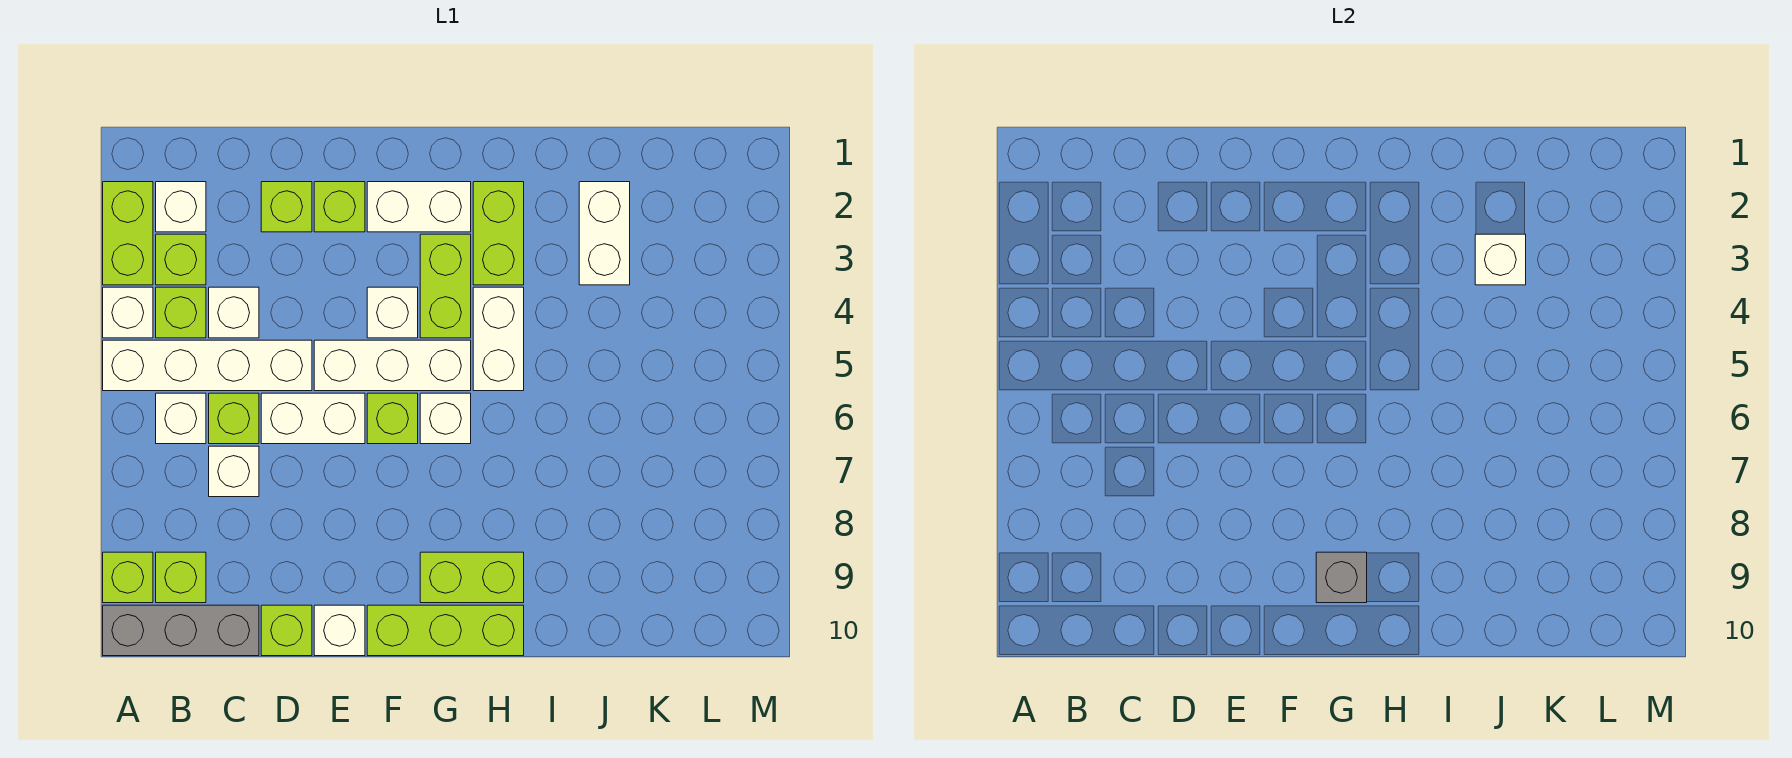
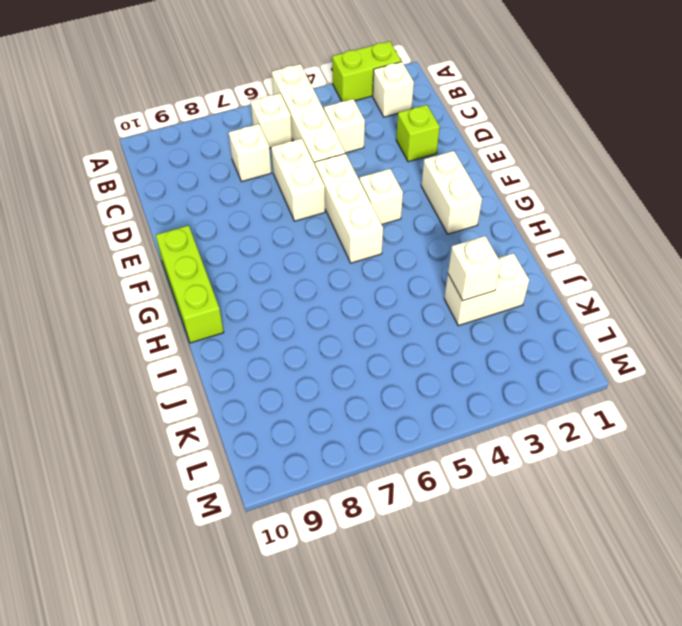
none -> white 1x1 brick [103,287,153,338]
none -> lime 1x1 brick [103,552,153,603]
none -> grey 1x3 brick [103,605,259,656]
none -> lime 1x1 brick [156,234,206,285]

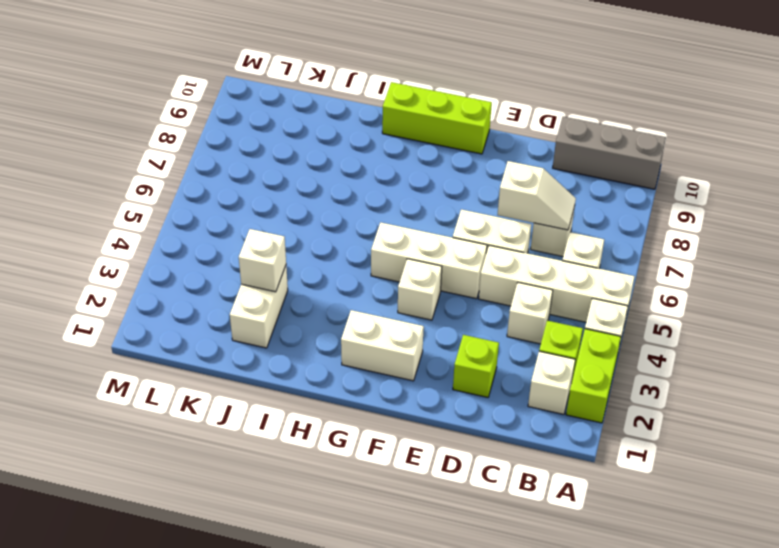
white 1x2 slope [497,161,576,230] -> none
none -> lime 1x1 brick [103,552,153,603]
none -> lime 1x1 brick [156,287,206,338]
none -> lime 1x1 brick [156,552,206,603]
none -> lime 1x1 brick [209,393,259,444]

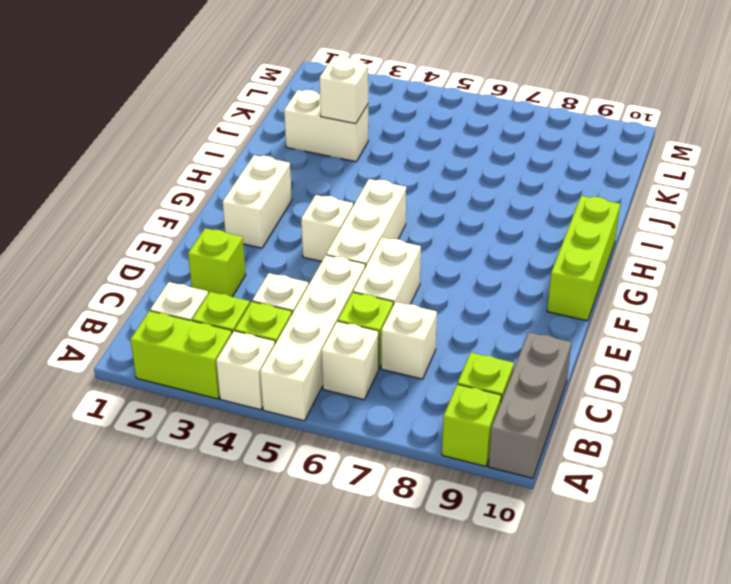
none -> lime 1x1 brick [261,605,312,656]
none -> lime 1x1 brick [314,182,365,232]
none -> white 1x1 brick [314,605,365,656]
none -> lime 1x1 brick [367,393,418,444]

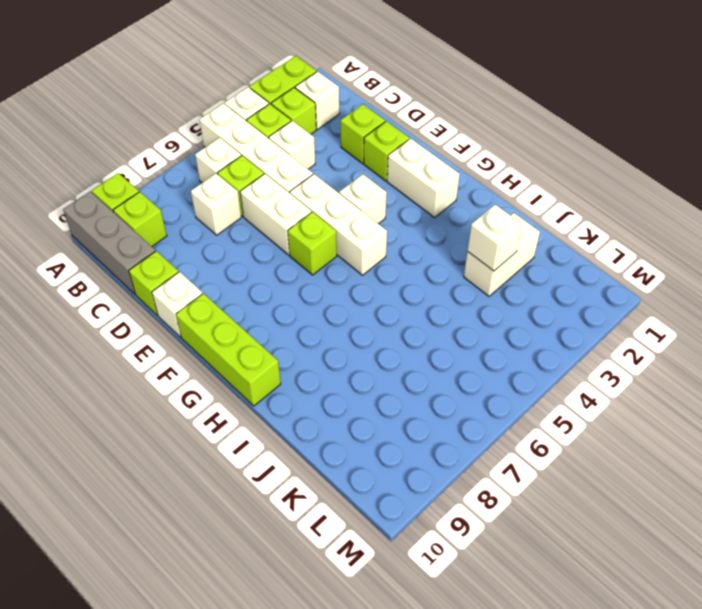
none -> lime 1x2 brick [420,234,471,338]
none -> white 1x1 brick [420,393,471,444]
none -> lime 1x2 brick [420,552,524,603]
none -> lime 1x2 brick [473,182,524,285]

